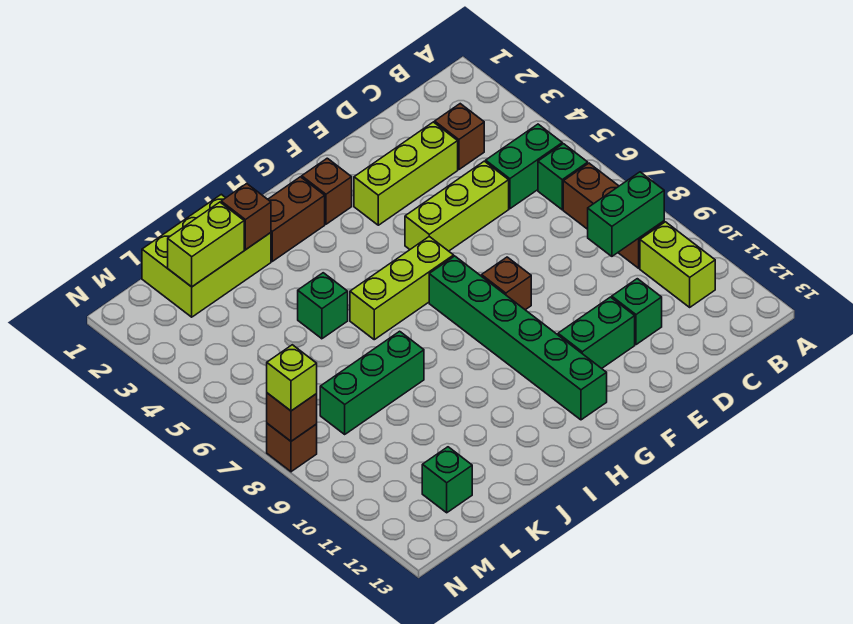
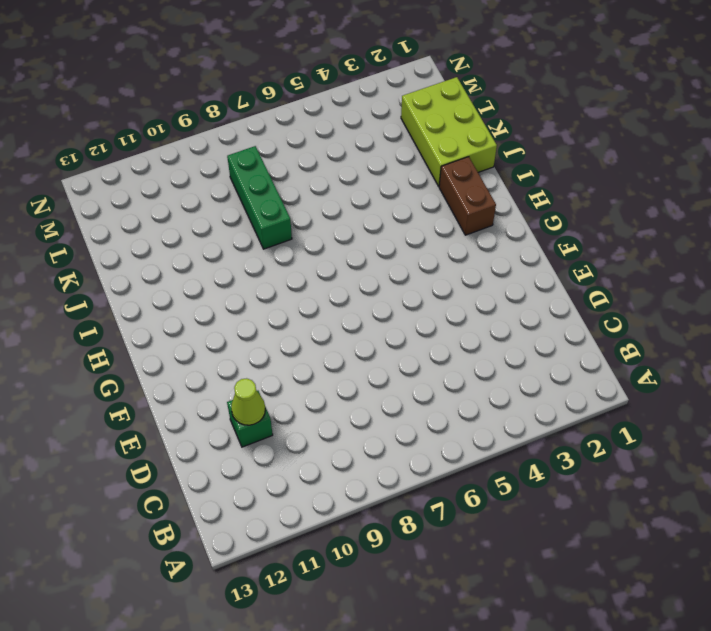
lime 1x1 cone [231,378,265,425] -> none
none -> green 1x2 brick [486,124,562,209]
none -> green 1x1 brick [538,144,588,210]
none -> brown 1x3 brick [563,163,664,268]

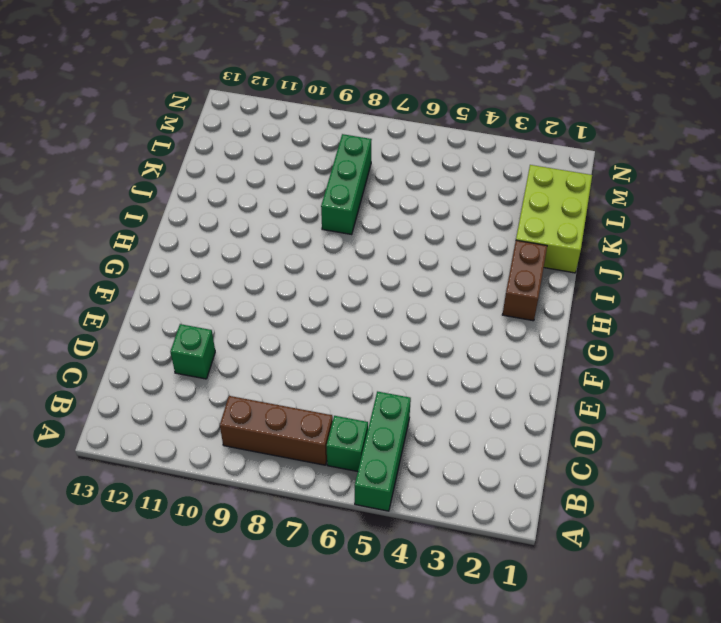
green 1x3 brick [355,391,411,511] -> green 1x2 brick [486,124,562,209]
none -> lime 1x2 brick [640,222,715,307]
none -> brown 1x1 brick [435,104,484,170]
none -> lime 1x3 brick [354,122,458,225]

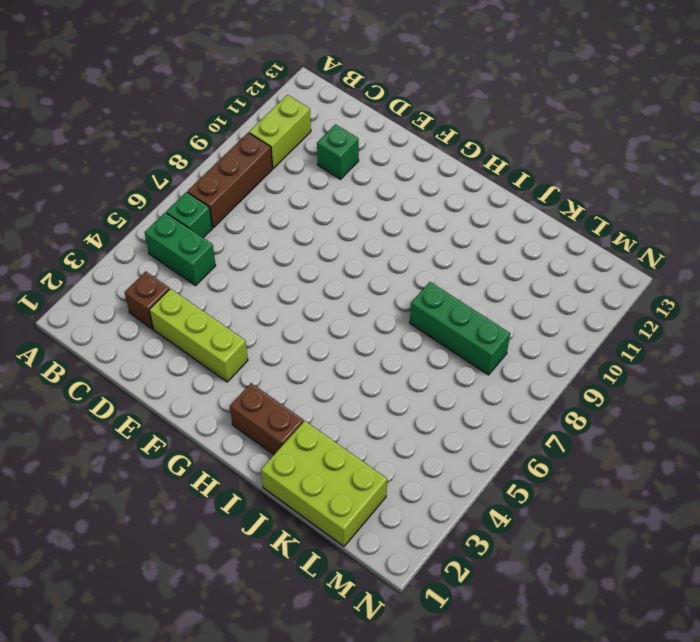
none -> lime 1x3 brick [405,161,509,251]
none -> green 1x2 brick [558,297,635,368]
none -> brown 1x1 brick [482,257,531,310]

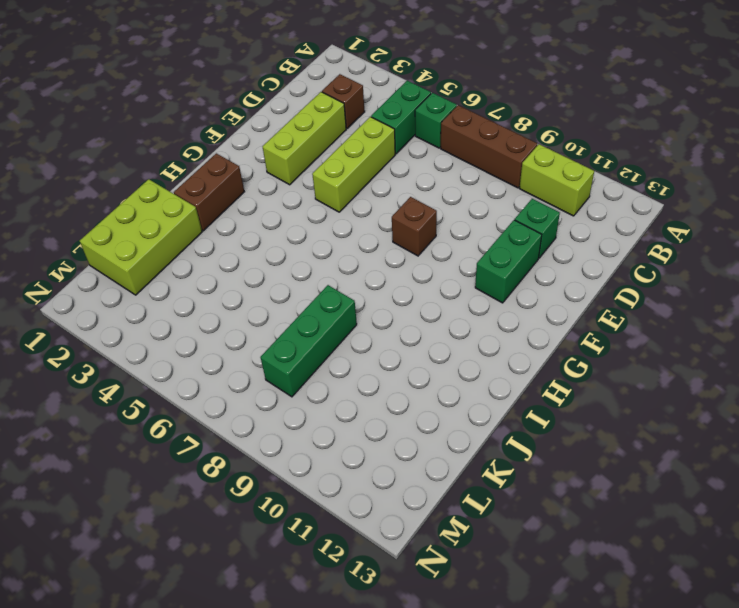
none -> brown 1x1 brick [302,158,352,224]
none -> lime 1x3 brick [350,237,454,340]
none -> green 1x6 brick [429,256,607,420]

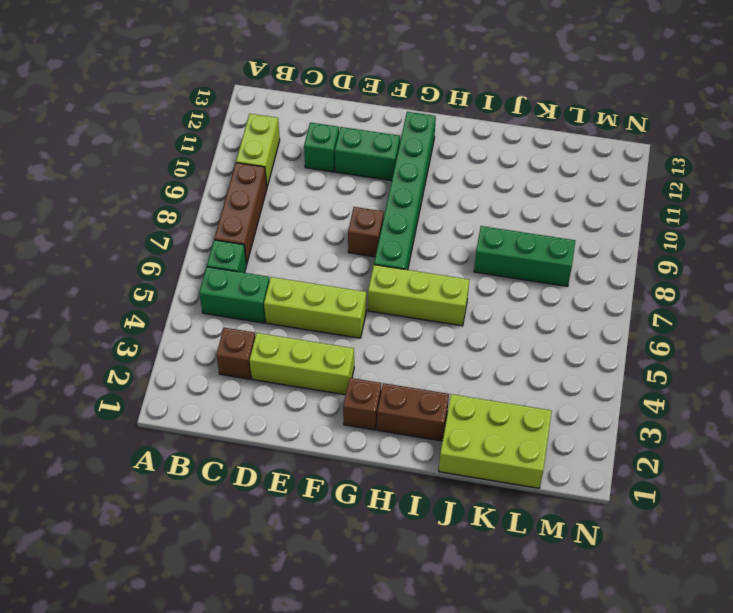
none -> green 1x1 brick [298,273,348,339]
none -> green 1x1 brick [422,447,472,513]
none -> brown 1x1 brick [267,423,317,472]

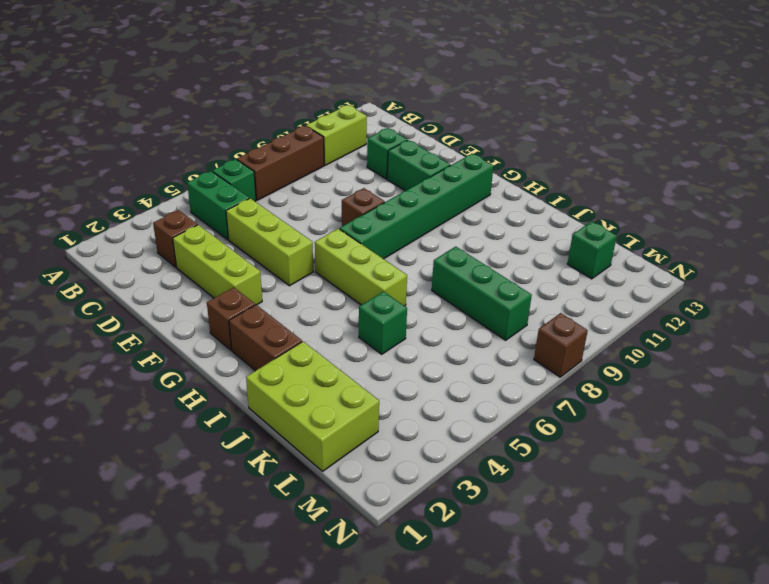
none -> green 1x2 brick [588,172,664,256]
none -> brown 1x1 brick [221,184,271,250]
none -> lime 1x2 brick [168,202,244,287]

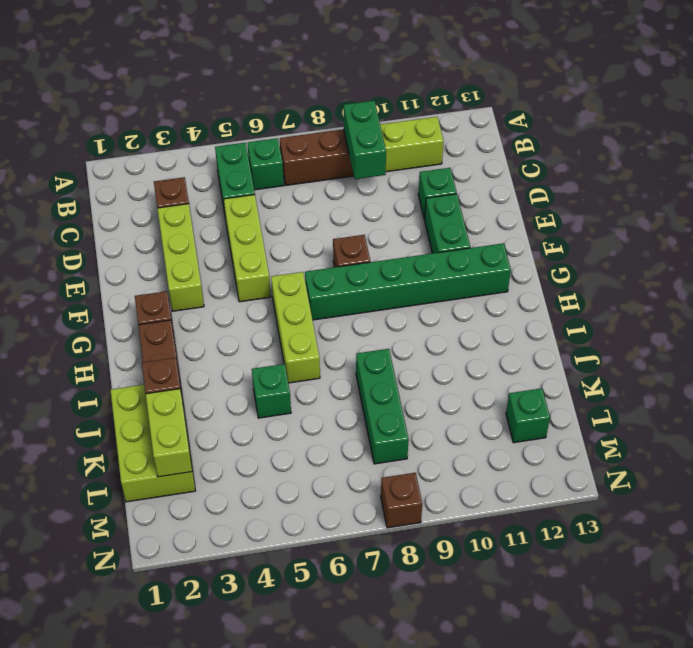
none -> brown 1x1 brick [267,393,317,441]
none -> lime 1x1 brick [267,345,317,411]

